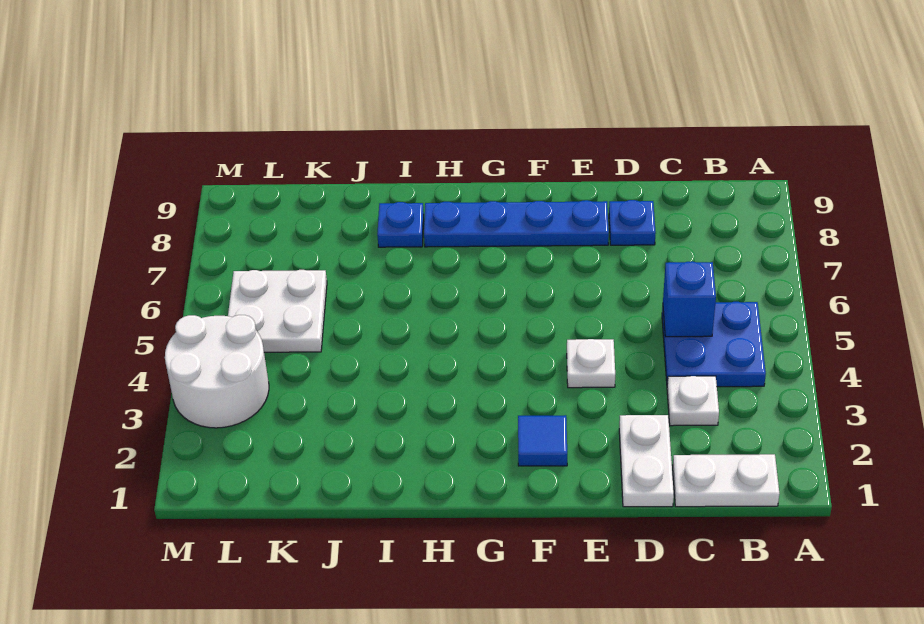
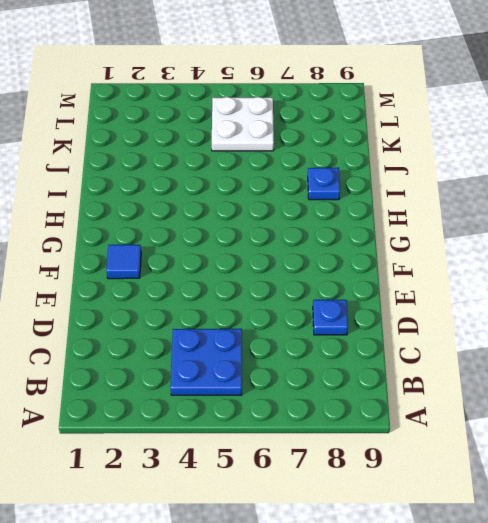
none -> white 1x2 plate [673,454,780,507]
none -> white 1x1 plate [667,376,719,426]
none -> white 1x2 plate [619,415,674,507]

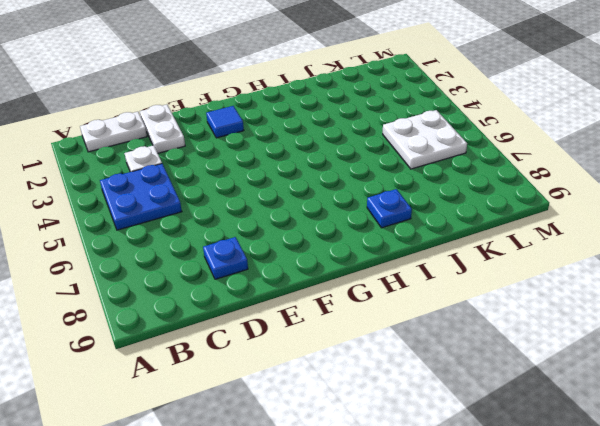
none -> white 1x1 plate [567,339,615,388]
none -> blue 1x4 plate [424,200,609,247]
none -> white 2x2 round brick [165,315,269,428]

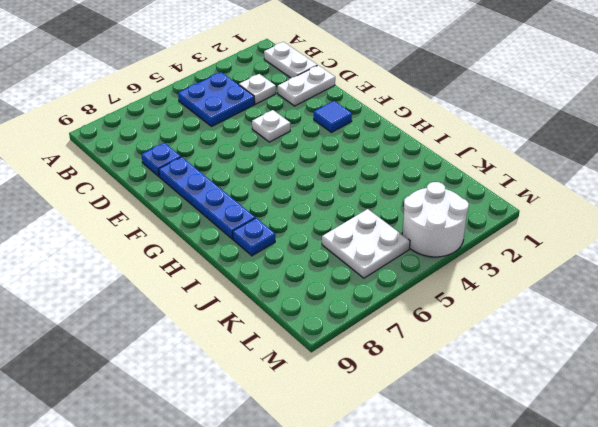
none -> blue 1x1 brick [663,261,716,337]

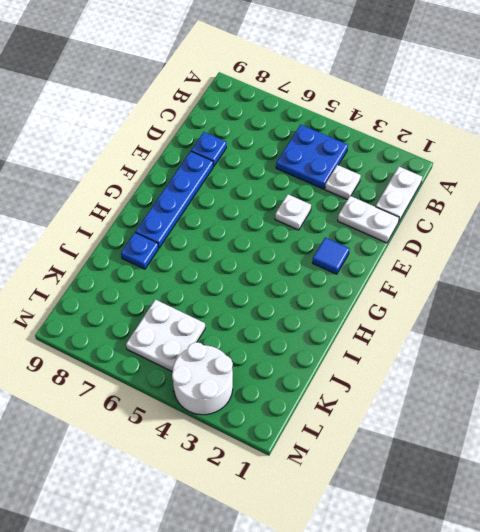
none -> blue 1x1 brick [663,261,716,337]

